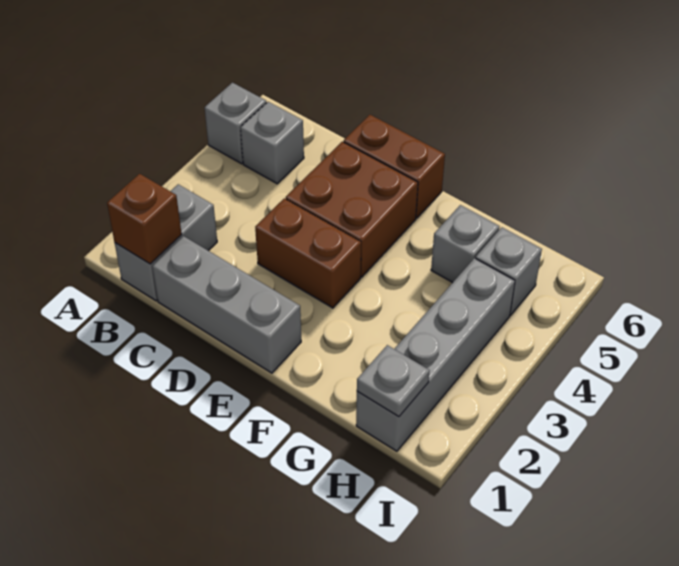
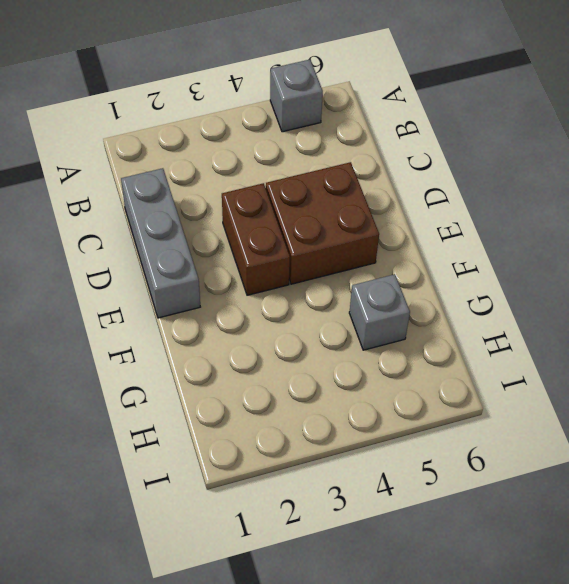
none -> grey 1x2 brick [115,184,217,301]
none -> grey 1x1 brick [241,102,304,184]
none -> brown 1x2 brick [344,115,445,218]

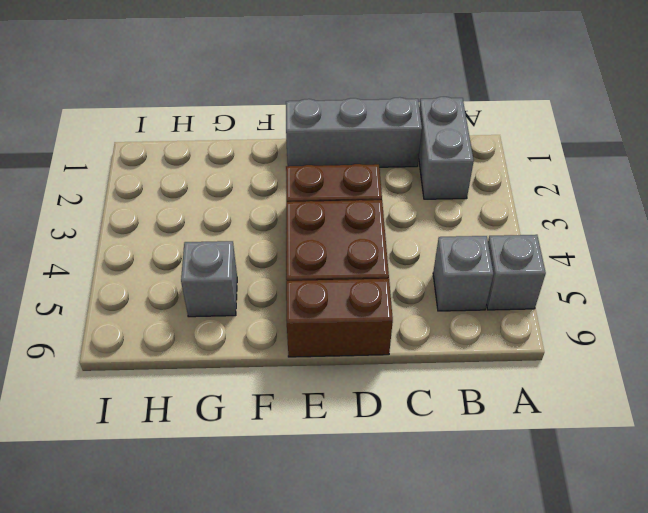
none -> grey 1x4 brick [356,258,515,451]
none -> grey 1x1 brick [476,227,542,315]
none -> brown 1x1 brick [107,174,182,264]

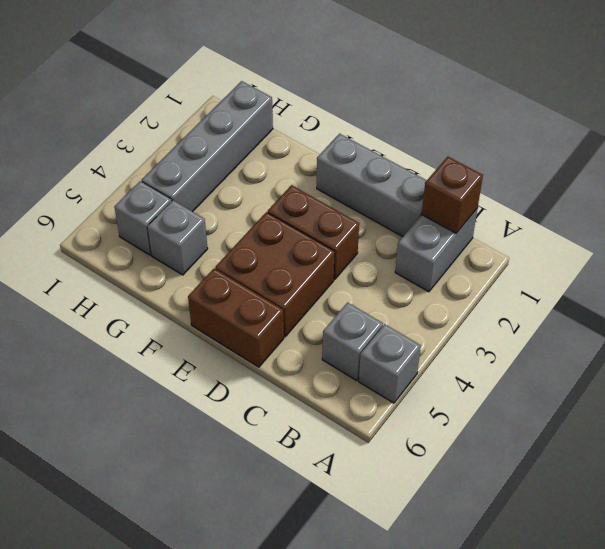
none -> grey 1x1 plate [357,345,430,417]

